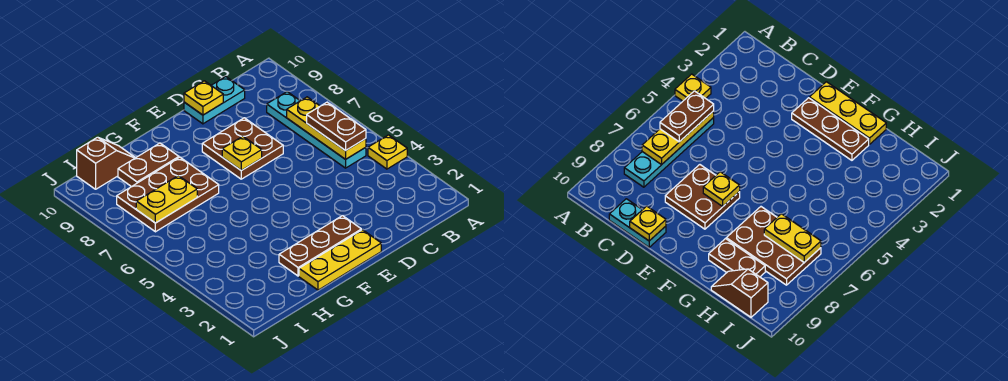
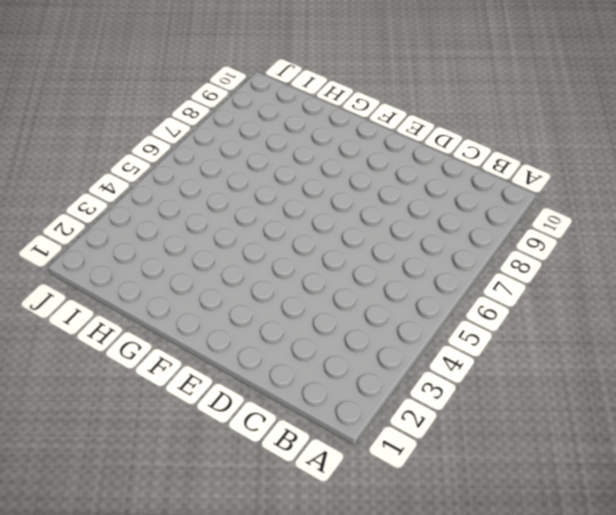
none -> yellow 1x1 plate [368,135,407,169]
none -> cyan 1x4 plate [267,92,366,168]
none -> cyan 1x2 plate [184,77,245,124]

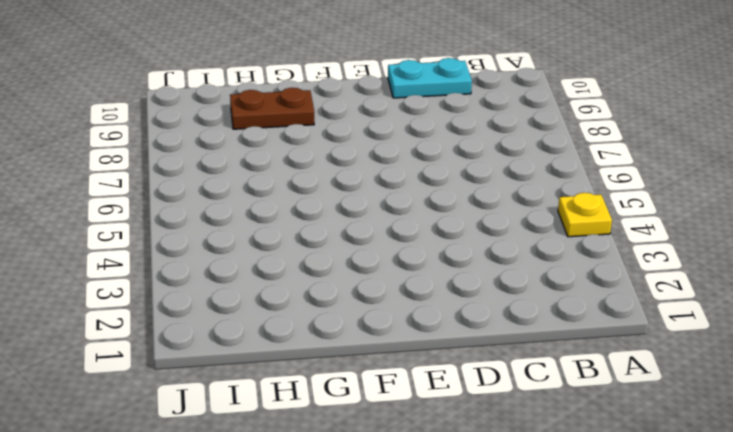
none -> cyan 1x4 plate [267,92,366,168]
none -> brown 2x2 plate [202,118,283,179]
none -> yellow 1x3 plate [299,230,381,290]

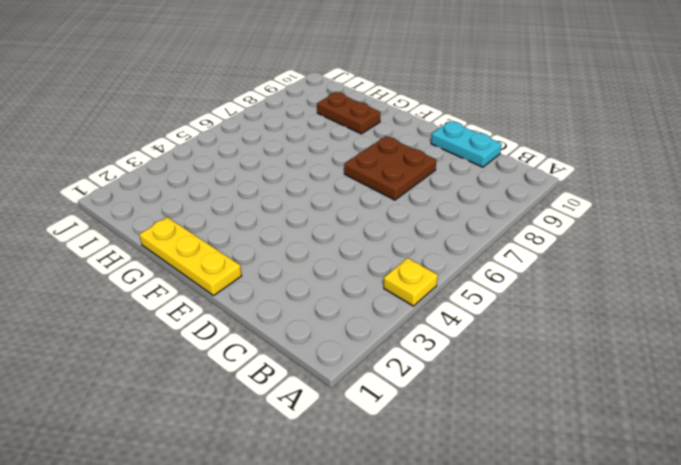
none -> cyan 1x4 plate [267,92,366,168]
none -> brown 1x3 plate [279,216,361,276]
none -> brown 2x3 plate [117,157,219,232]

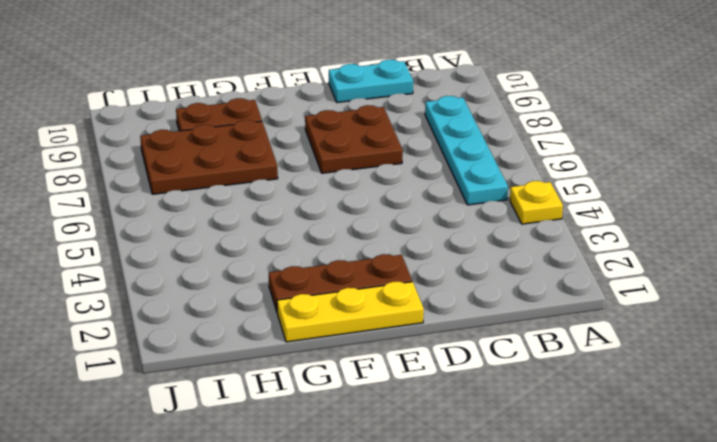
none -> brown 1x2 slope [77,137,135,189]
none -> yellow 1x3 plate [287,97,366,159]
none -> yellow 1x1 plate [184,81,223,115]

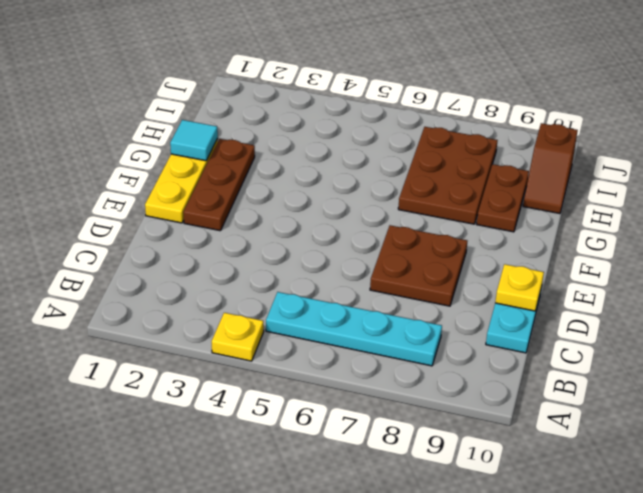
cyan 1x1 tile [170,120,218,161] -> none
none -> yellow 1x3 plate [287,97,366,159]
none -> yellow 1x1 plate [222,136,262,171]
none -> yellow 1x2 plate [136,176,197,223]

